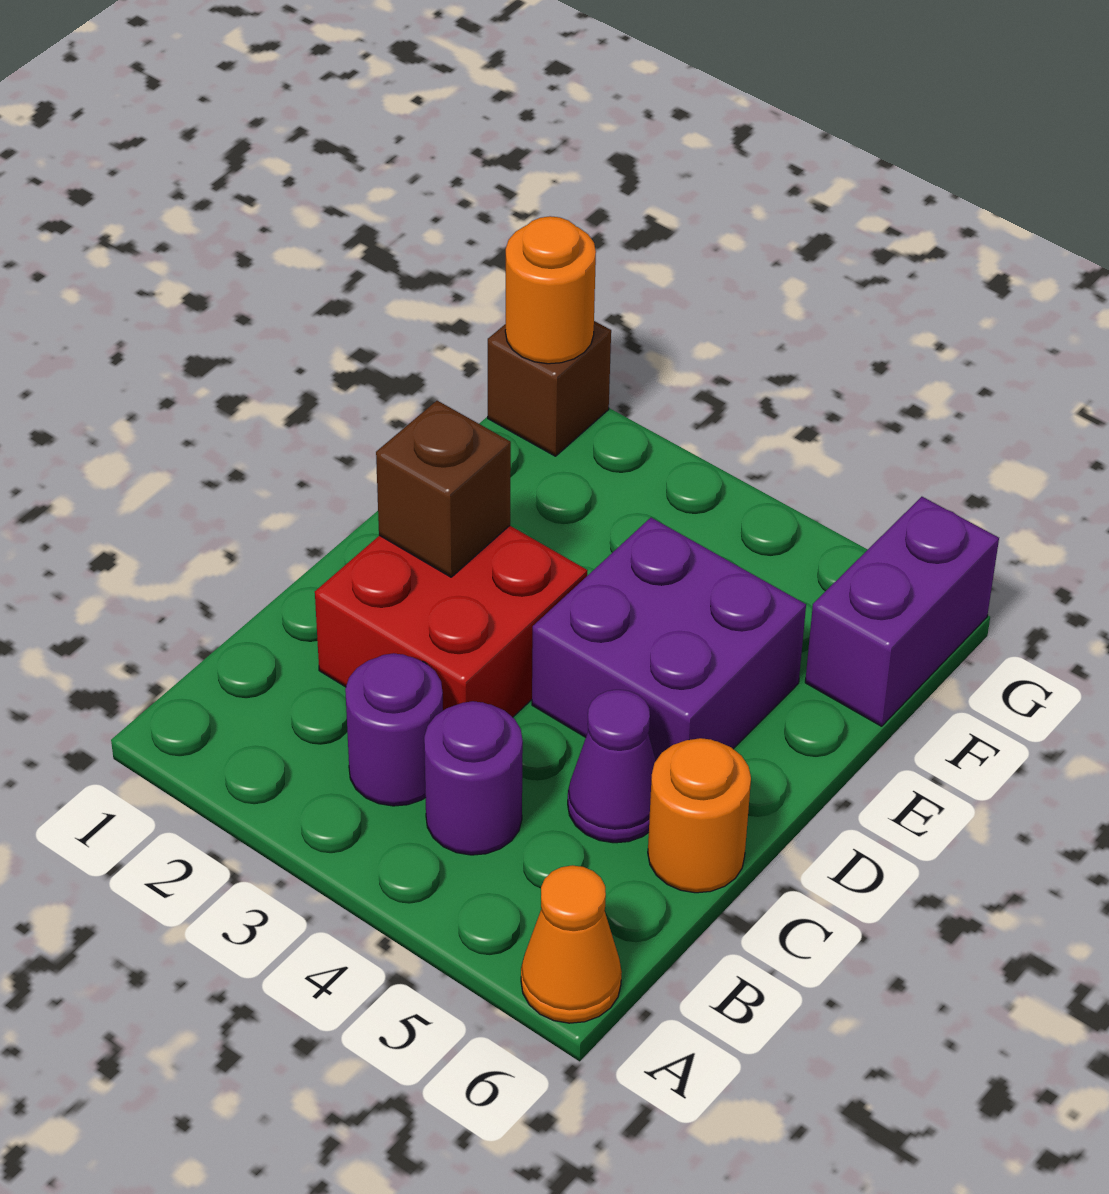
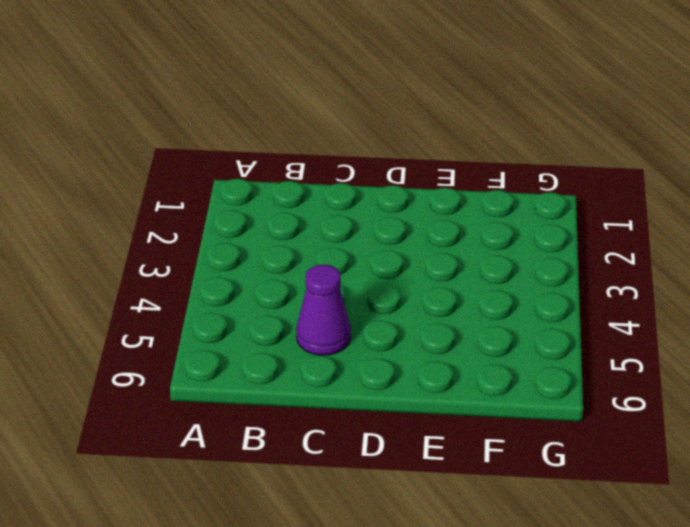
none -> orange 1x1 cone [521,865,622,1023]
none -> purple 1x1 round brick [345,653,443,806]

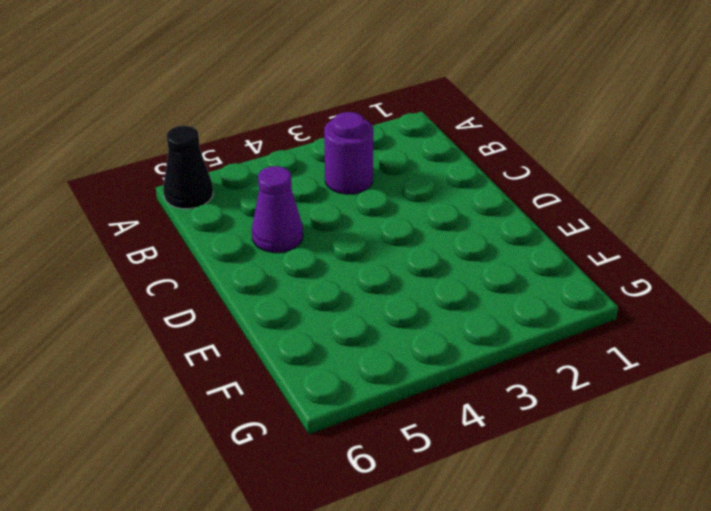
black 1x1 cone [163,126,213,209] -> orange 1x1 cone [521,865,622,1023]
none -> purple 1x1 round brick [424,701,523,855]
none -> red 2x2 brick [315,526,588,717]

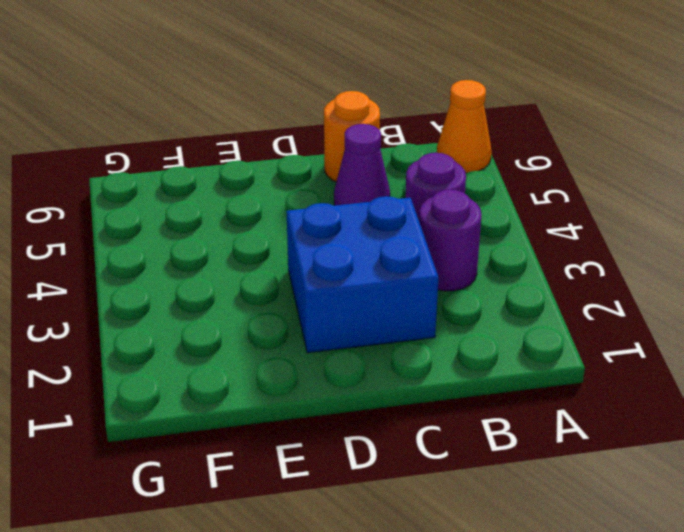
blue 2x2 brick [286,196,439,353] -> red 2x2 brick [315,526,588,717]
none -> purple 2x2 brick [532,518,806,760]
none -> purple 1x2 brick [805,497,999,726]

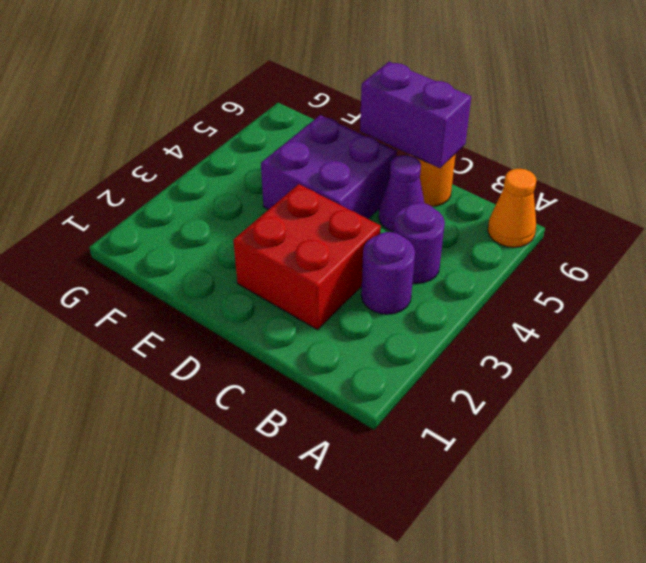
purple 1x2 brick [360,62,471,168] -> purple 1x2 brick moved to [805,497,999,726]
none -> brown 1x1 brick [488,321,611,456]
none -> brown 1x1 brick [376,401,511,577]

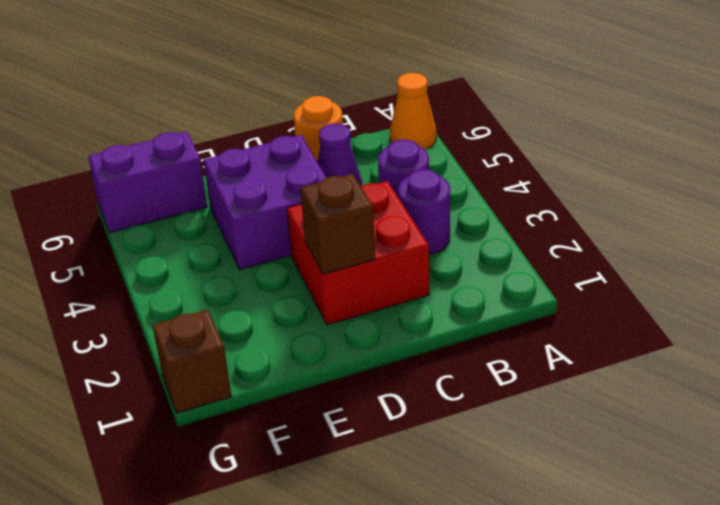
none -> orange 1x1 round brick [505,216,596,364]

